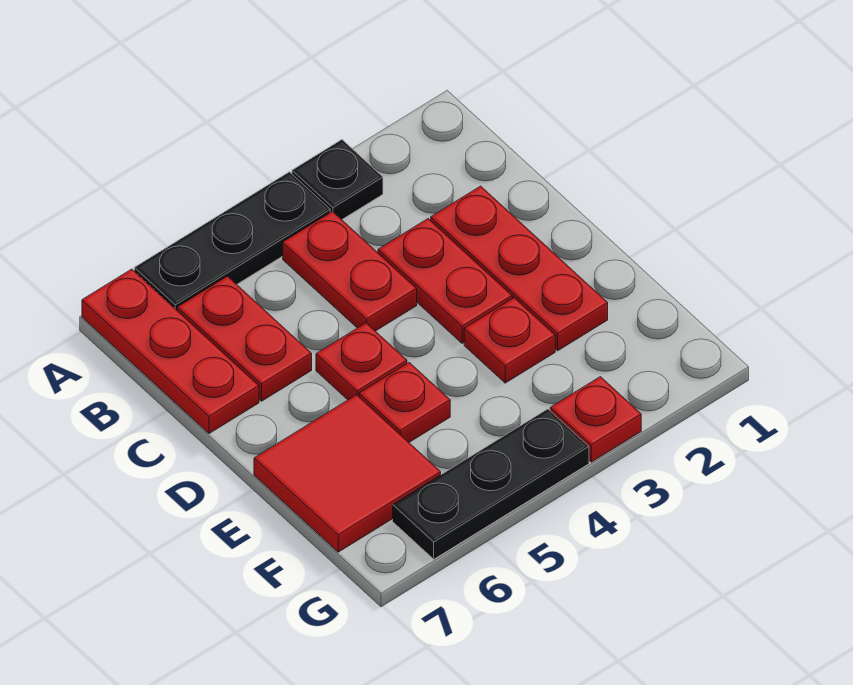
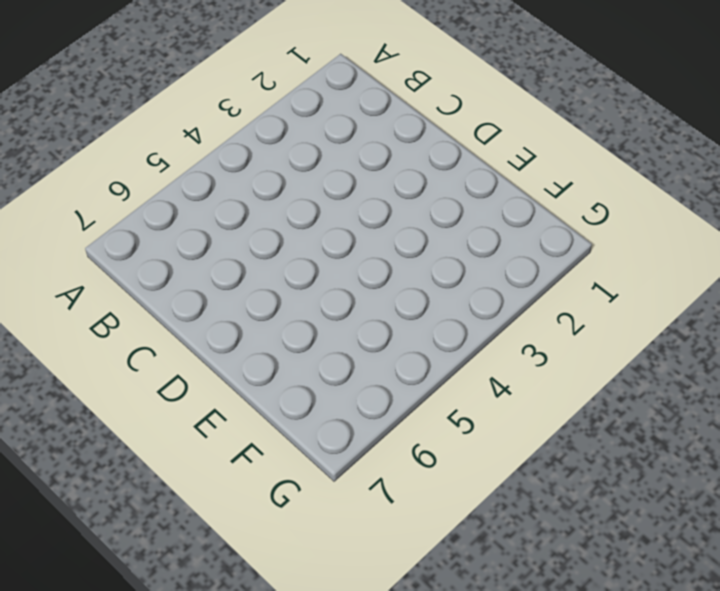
none -> black 1x1 plate [292,140,383,220]
none -> black 1x3 plate [134,172,330,310]
none -> red 1x3 plate [82,269,259,434]

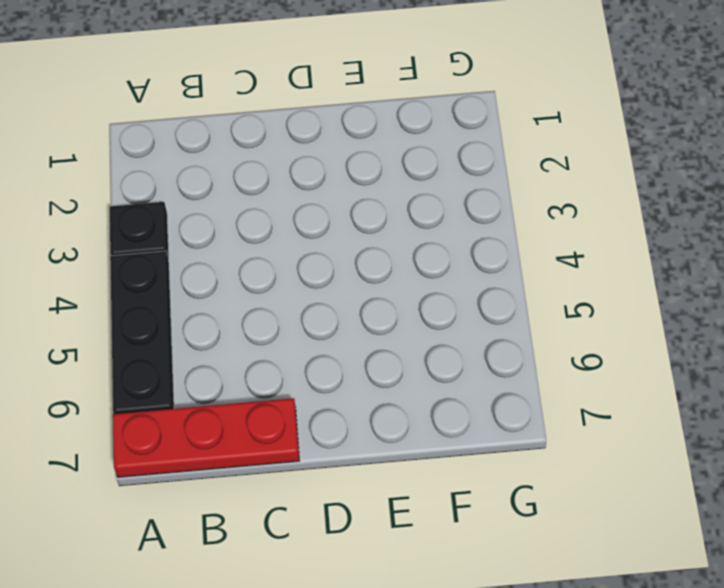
none -> red 1x2 plate [283,212,417,331]
none -> red 1x2 plate [177,276,312,401]
none -> red 1x3 plate [431,186,608,351]

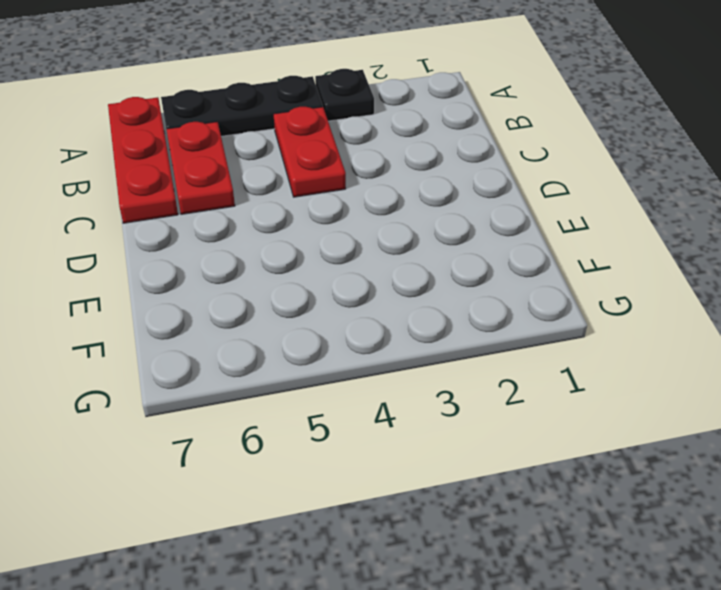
none -> red 1x3 plate [431,186,608,351]
none -> red 1x2 plate [378,219,512,343]
none -> red 1x1 plate [316,323,407,400]

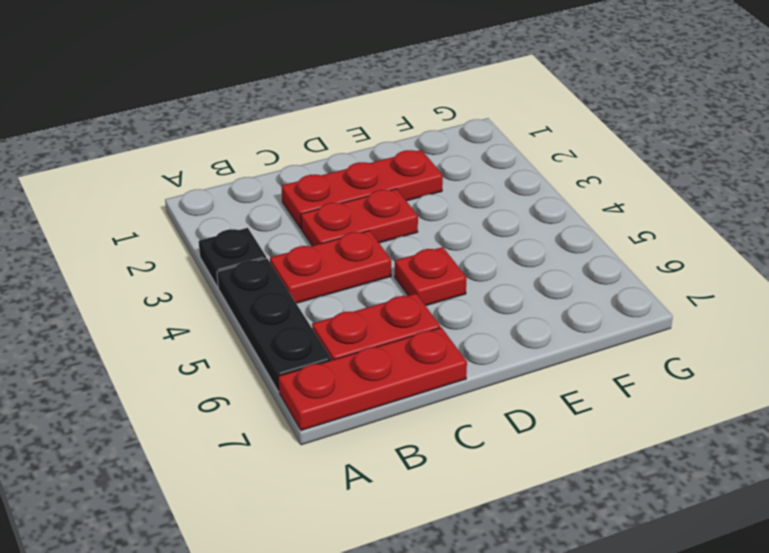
none -> red 1x1 plate [464,298,555,383]
none -> red 1x1 plate [359,363,450,442]
none -> red 2x2 tile [254,395,441,552]

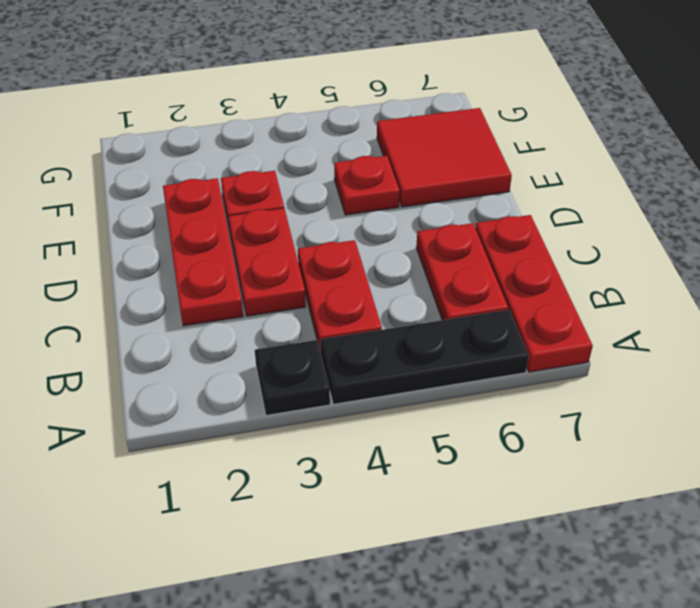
none -> red 1x1 plate [316,323,407,400]
none -> red 1x1 plate [550,377,641,462]
none -> black 1x3 plate [393,409,589,559]

